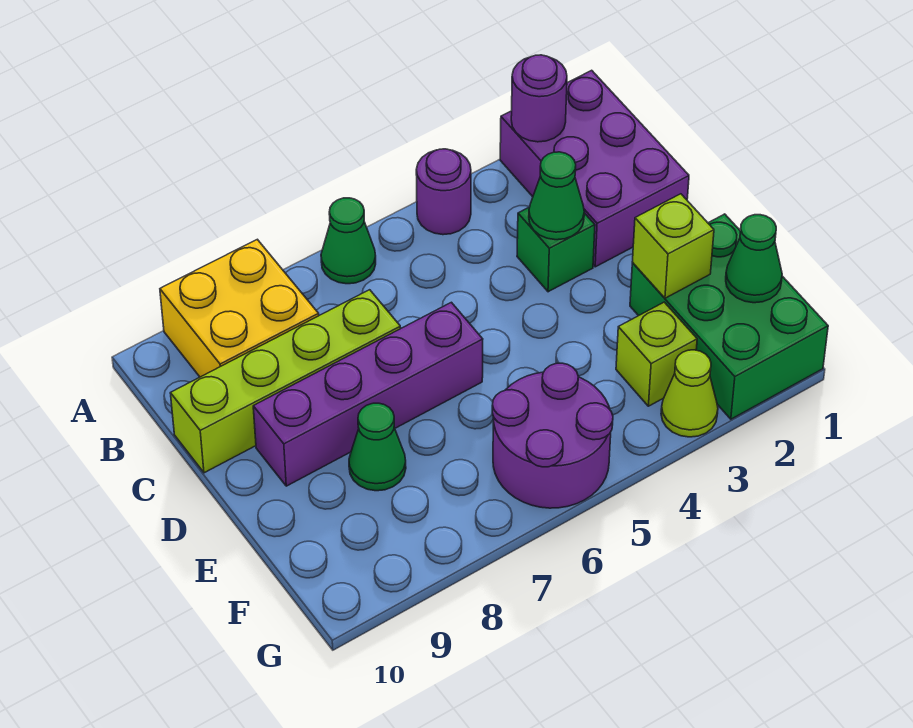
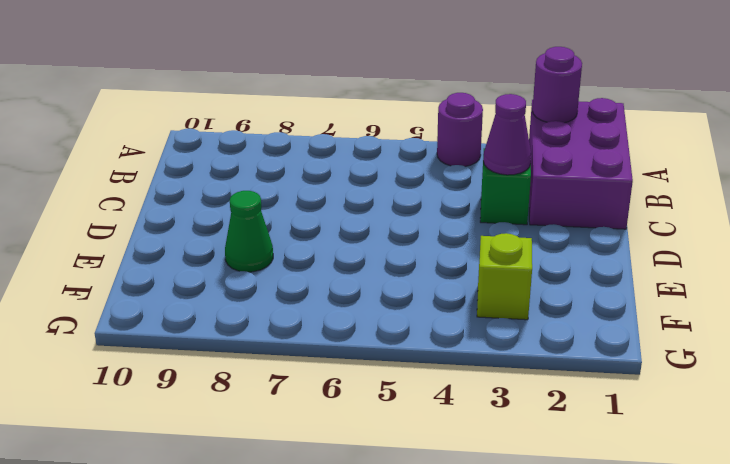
purple 1x1 cone [483,94,531,175] -> green 1x1 cone [529,152,584,240]
none -> green 1x1 cone [321,198,376,284]
none -> yellow 2x2 brick [160,239,319,377]
none -> lime 1x4 brick [170,290,401,473]

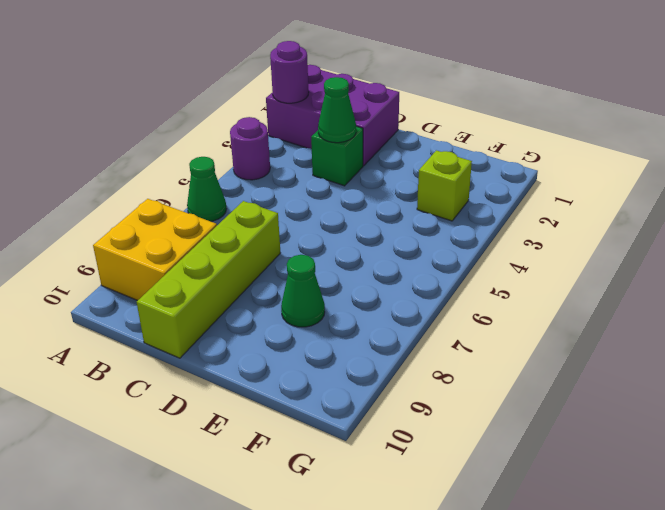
none -> purple 1x4 brick [253,302,483,486]
none -> green 2x3 brick [630,214,828,419]
none -> purple 2x2 round brick [492,363,613,508]

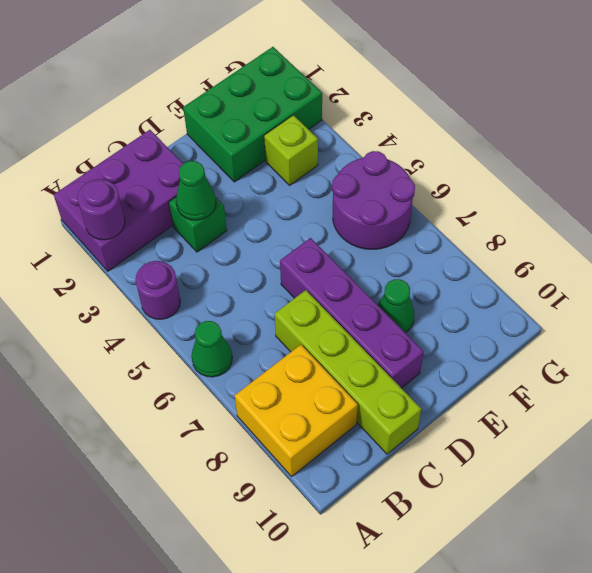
none -> lime 1x1 cone [661,350,718,437]
none -> lime 1x1 brick [632,194,714,298]
none -> green 1x1 cone [726,215,782,303]

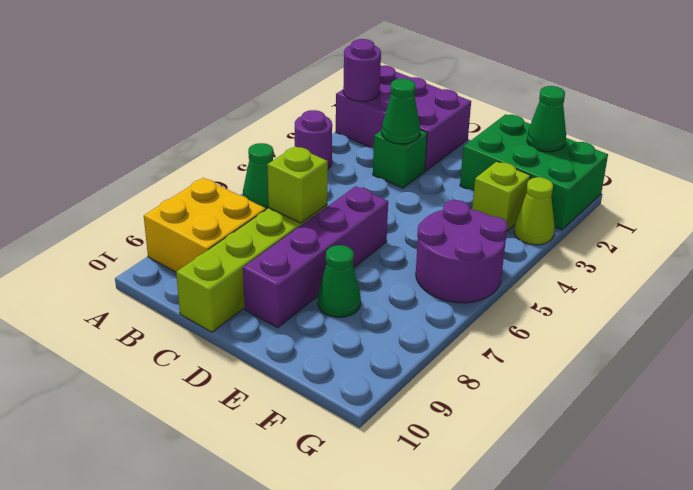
lime 1x1 brick [267,146,328,223] -> lime 1x1 brick moved to [632,194,714,298]

